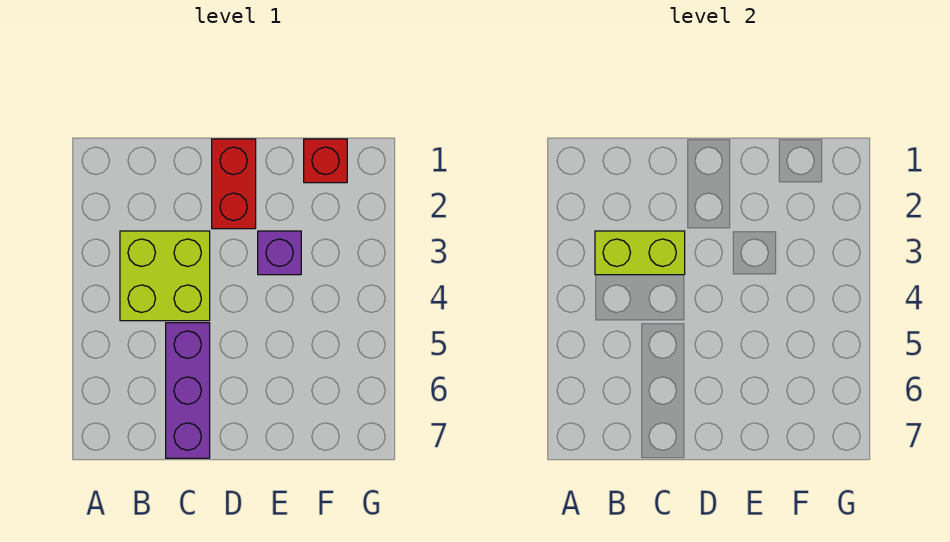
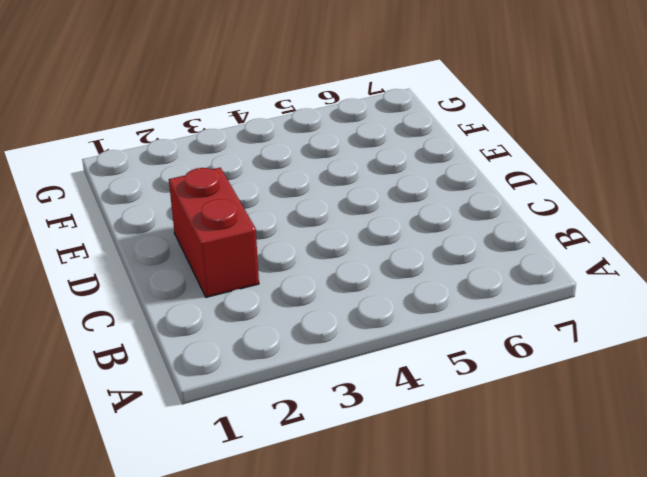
red 1x2 brick [169,168,259,297] -> red 1x2 brick turned to [212,139,256,229]
none -> lime 2x2 brick [120,231,210,321]
none -> purple 1x3 brick [166,323,210,458]

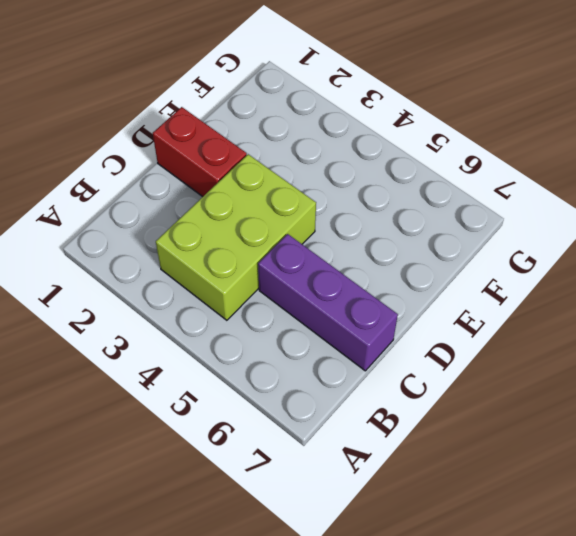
lime 2x3 brick [156,154,316,320] -> lime 2x2 brick [120,231,210,321]
none -> purple 1x1 brick [258,231,301,275]
none -> red 1x1 brick [304,139,347,183]

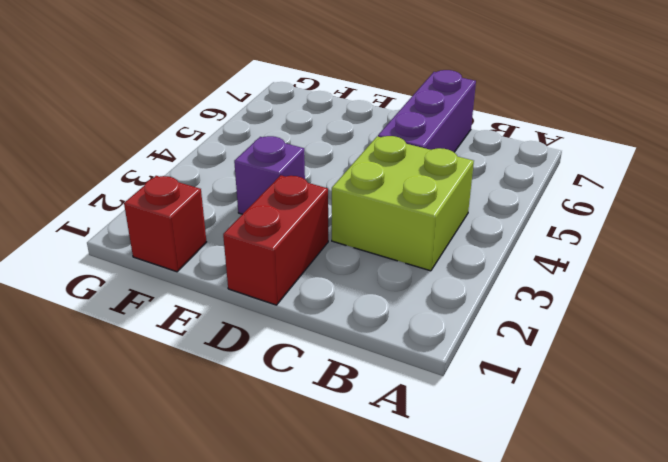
none -> lime 1x2 brick [595,231,685,275]

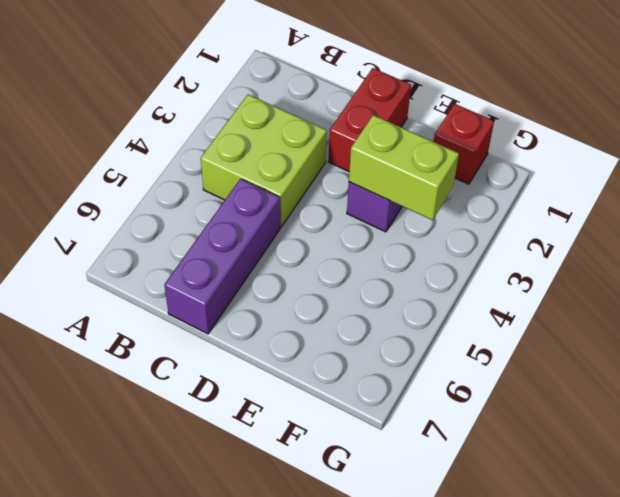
lime 1x2 brick [349,115,459,220] -> lime 1x2 brick moved to [595,231,685,275]

